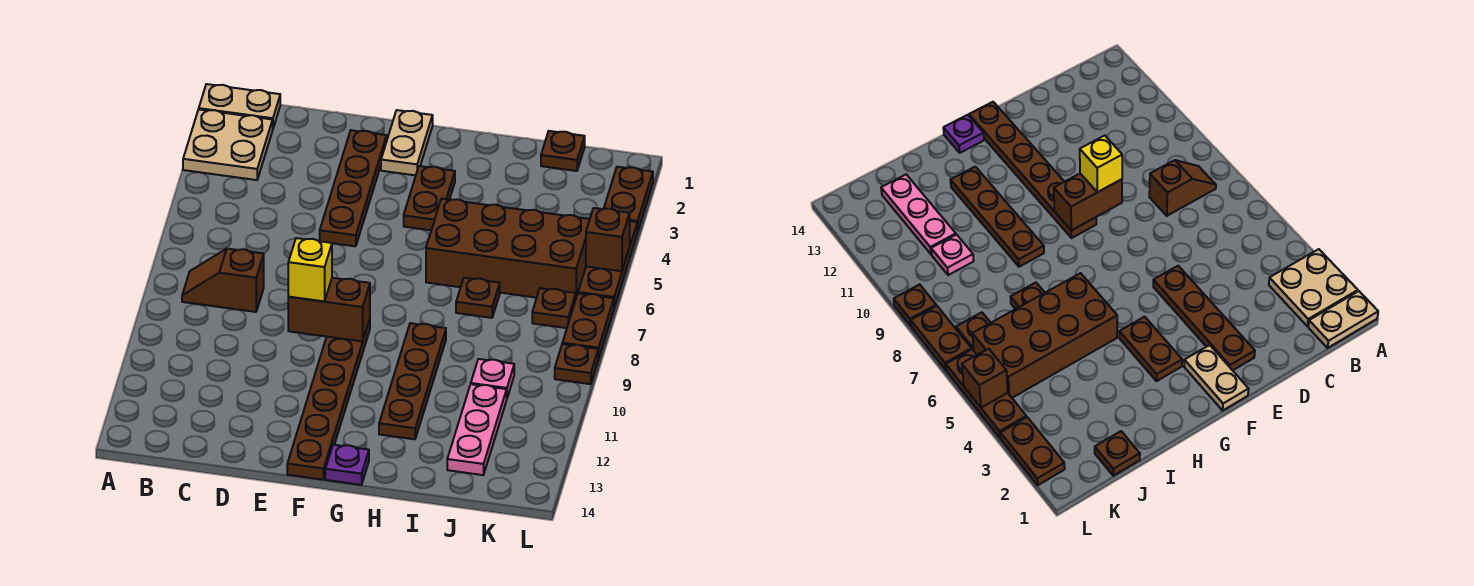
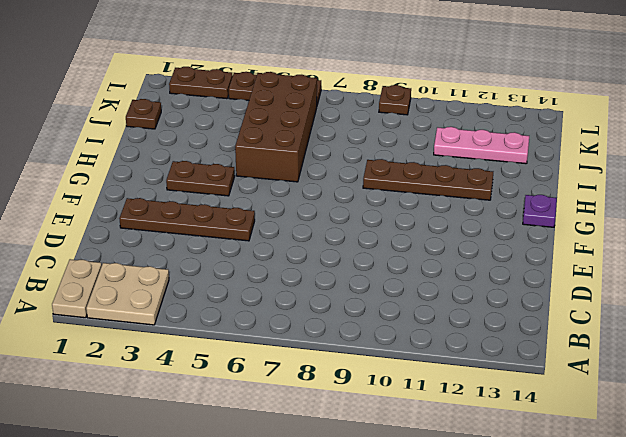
none -> brown 1x2 slope [182,249,264,312]
none -> tan 1x2 plate [381,110,433,175]
none -> brown 1x6 plate [287,319,370,480]

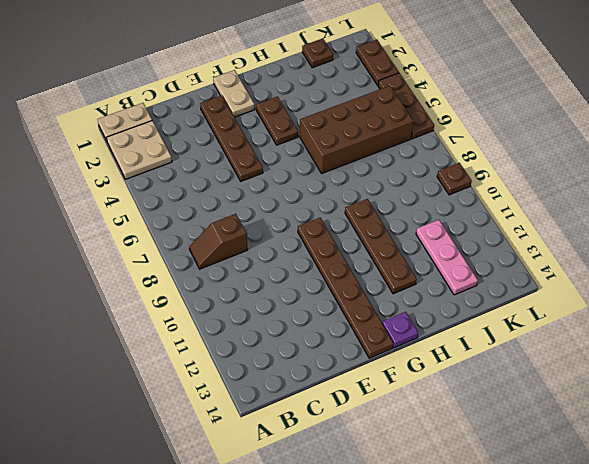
none -> brown 1x1 plate [456,278,500,318]
none -> pink 1x1 plate [471,359,514,397]
none -> brown 1x1 plate [532,288,576,328]

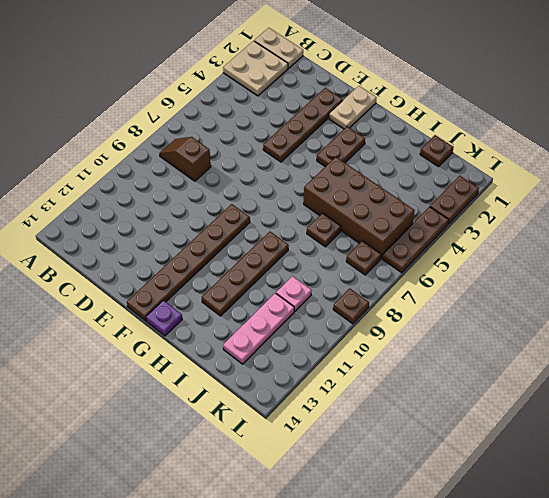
none -> brown 1x2 plate [562,293,614,359]
none -> brown 1x2 brick [288,278,370,341]
none -> brown 1x1 brick [586,208,630,271]

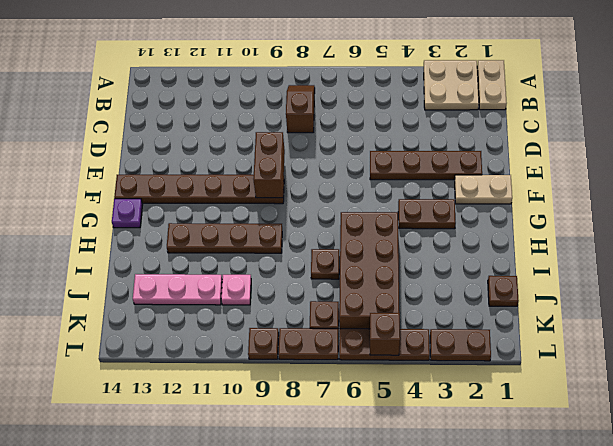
none -> yellow 1x1 brick [288,238,332,301]

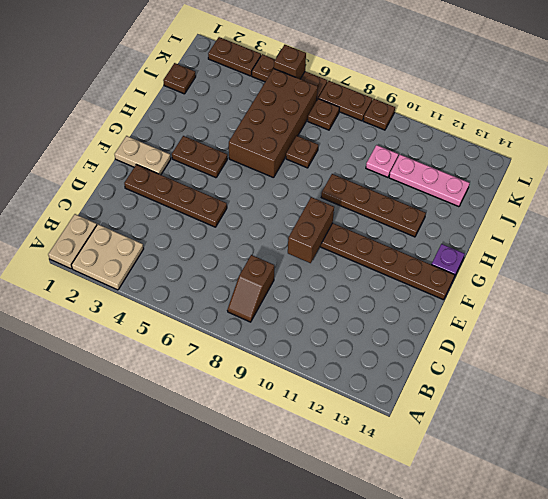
none -> yellow 1x1 brick [288,238,332,301]

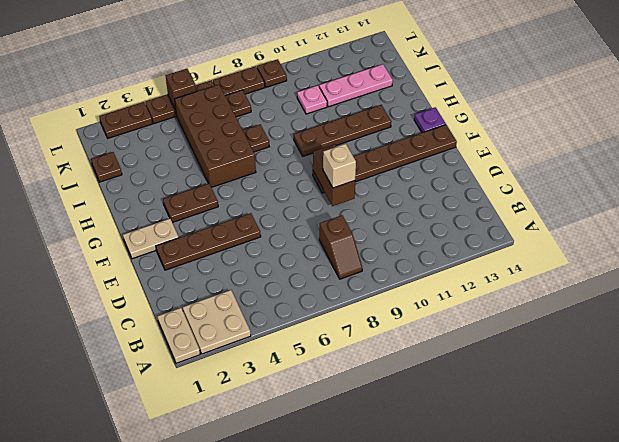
tan 1x1 brick [323,144,356,188] -> yellow 1x1 brick [288,238,332,301]

